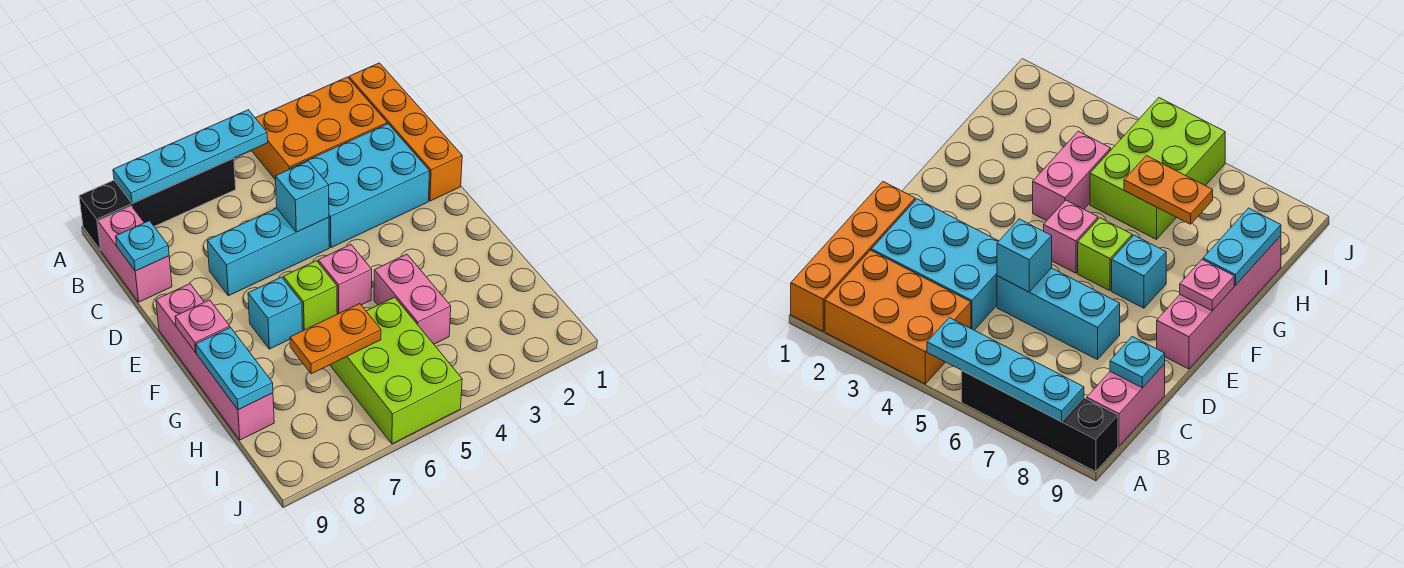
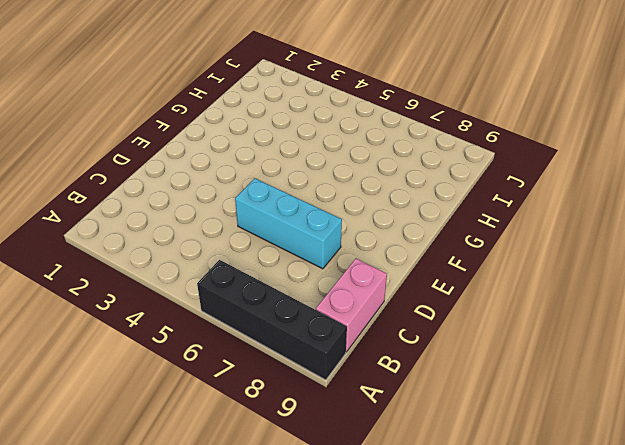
none -> orange 1x4 brick [349,63,462,201]
none -> orange 2x3 brick [252,77,387,180]
none -> cyan 2x3 brick [290,124,430,248]

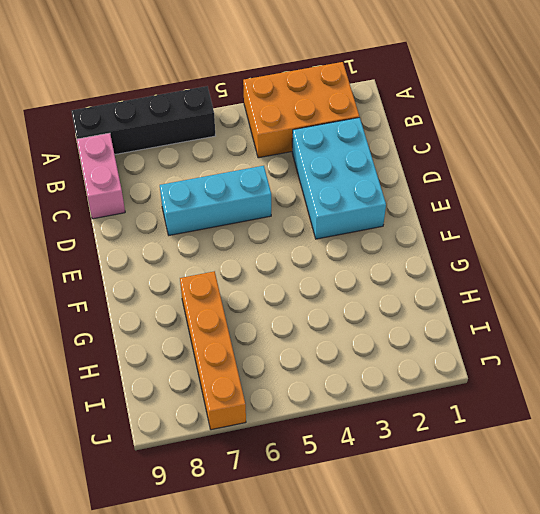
cyan 2x3 brick [292,117,386,239] -> cyan 2x3 brick turned to [290,124,430,248]
orange 1x4 brick [180,271,246,430] -> orange 1x4 brick moved to [349,63,462,201]
none -> pink 1x4 brick [156,284,274,440]
none -> pink 1x1 brick [318,245,372,314]
none -> lime 1x1 brick [283,261,337,331]

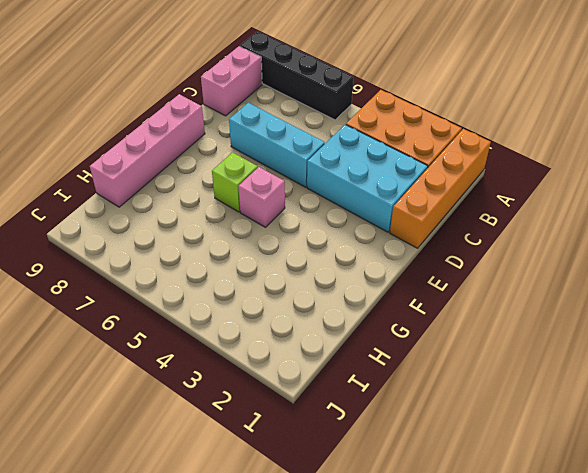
none -> cyan 1x1 brick [248,277,303,349]
none -> pink 1x2 brick [374,254,451,344]
none -> lime 2x3 brick [330,297,462,444]

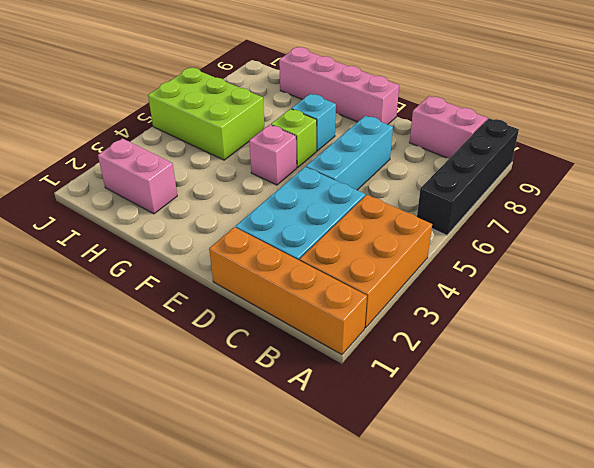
pink 1x2 brick [98,139,177,214] -> pink 1x2 brick moved to [374,254,451,344]
none -> cyan 1x4 plate [113,110,268,203]
none -> cyan 1x1 plate [116,221,169,271]
none -> cyan 1x1 brick [275,161,329,232]

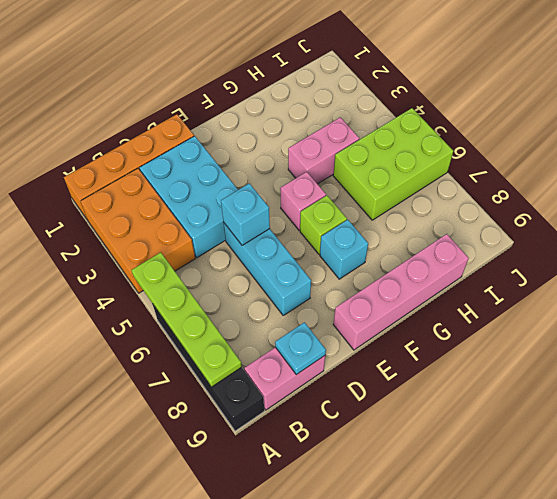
lime 1x4 plate [131,252,242,387] -> cyan 1x4 plate [113,110,268,203]
none -> pink 1x1 plate [175,300,230,352]
none -> cyan 1x2 plate [196,328,273,410]
none -> orange 1x2 plate [290,304,381,374]

